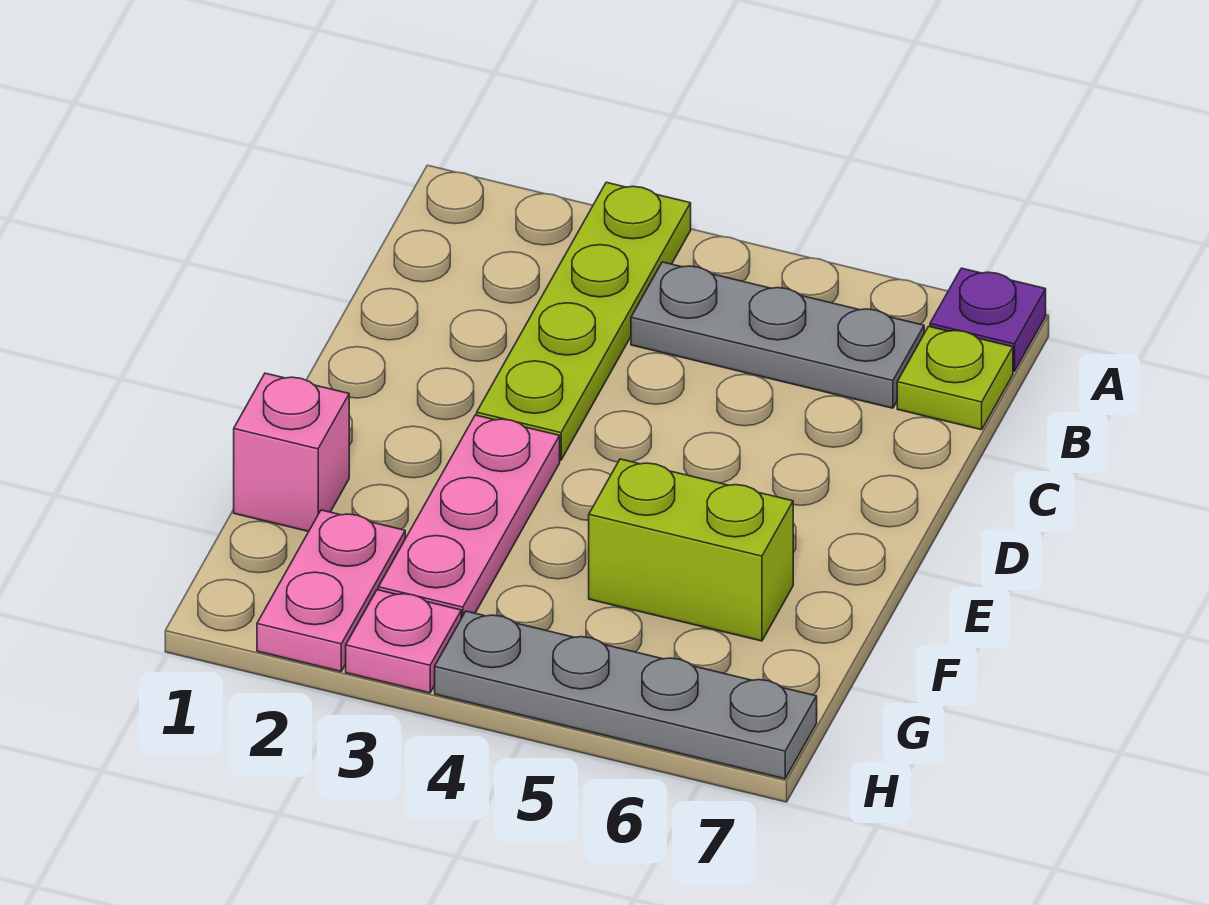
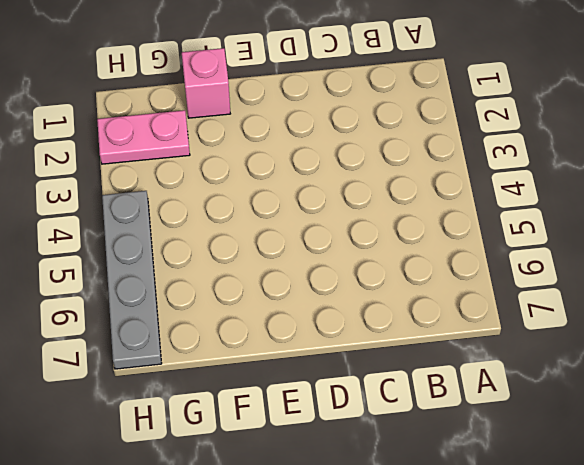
none -> lime 1x4 plate [477,182,691,460]
none -> purple 1x1 plate [930,268,1046,371]

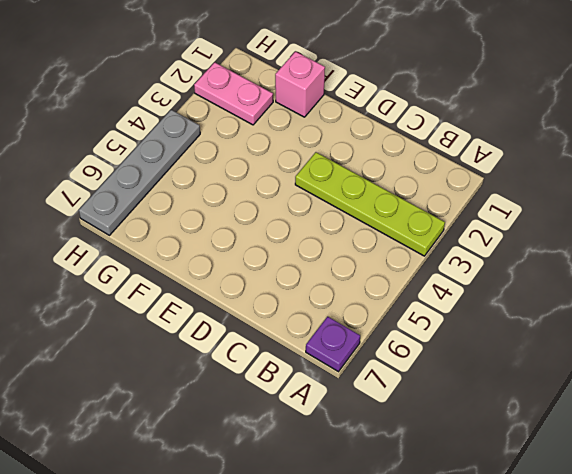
none -> grey 1x3 plate [631,262,924,408]
none -> lime 1x1 plate [897,326,1013,430]

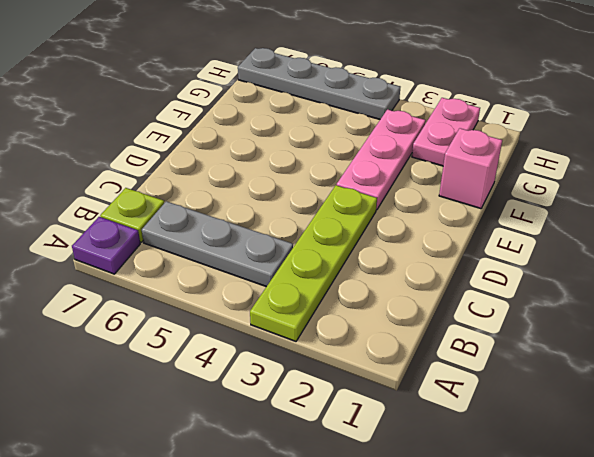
none -> lime 1x2 brick [589,459,793,641]
none -> pink 1x1 plate [346,590,461,693]

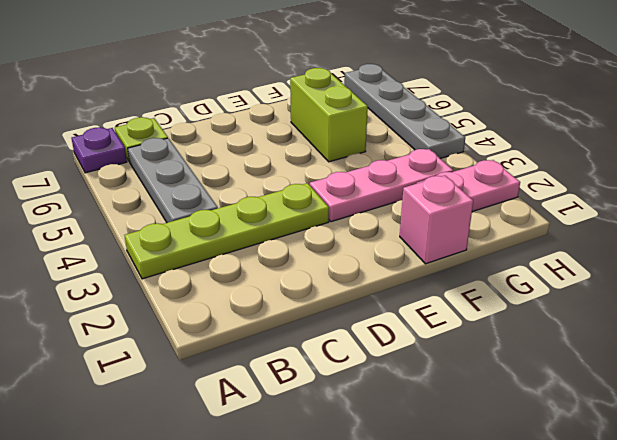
none -> pink 1x1 plate [346,590,461,693]

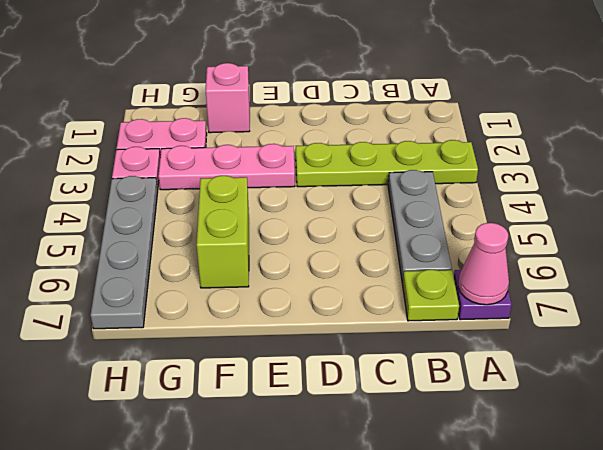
pink 1x1 cone [458,223,509,305] -> none

